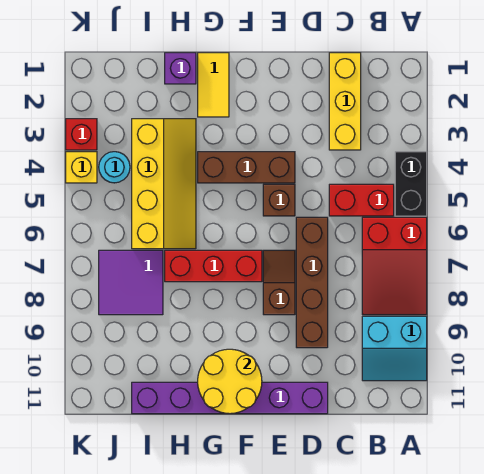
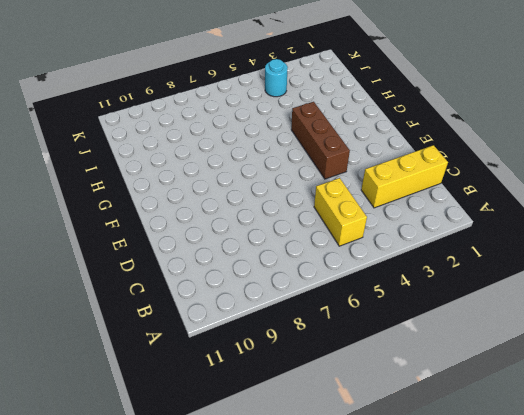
yellow 1x2 brick [314,178,367,246] -> red 1x2 brick [329,184,394,216]
none -> black 1x2 brick [395,152,427,216]
none -> red 2x3 slope [362,217,427,315]
none -> cyan 2x2 slope [362,316,427,381]

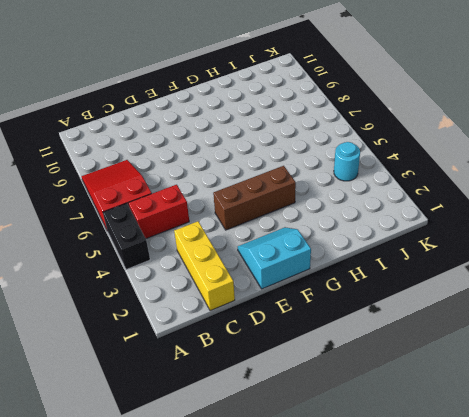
cyan 2x2 slope [238,227,311,289] -> cyan 2x2 slope moved to [362,316,427,381]
none -> brown 1x4 brick [296,217,328,348]
none -> purple 1x6 brick [132,382,328,414]
none -> brown 1x1 brick [263,184,295,216]

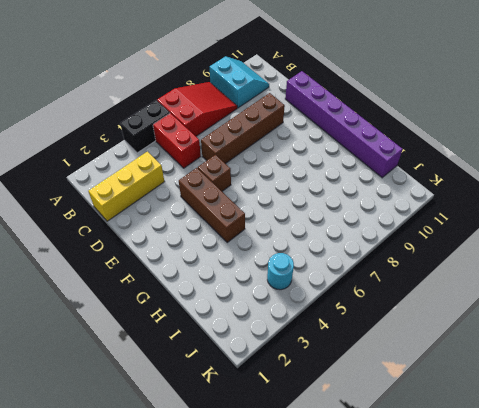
none -> brown 1x2 slope [263,250,295,315]
none -> red 1x3 brick [165,250,262,282]
none -> yellow 1x2 tile [198,53,229,117]

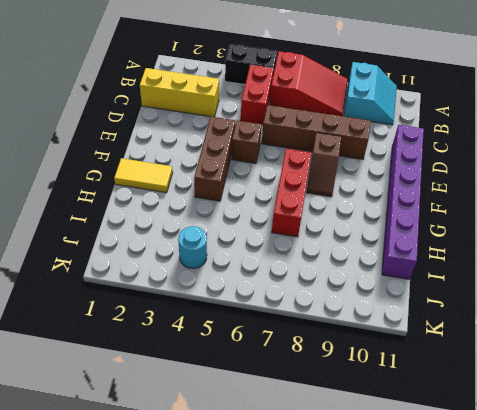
brown 1x2 slope [307,132,341,197] -> brown 1x2 slope turned to [263,250,295,315]
none -> purple 1x1 brick [165,53,196,84]
none -> yellow 2x4 slope [132,119,196,249]
none -> purple 2x2 tile [99,250,163,315]

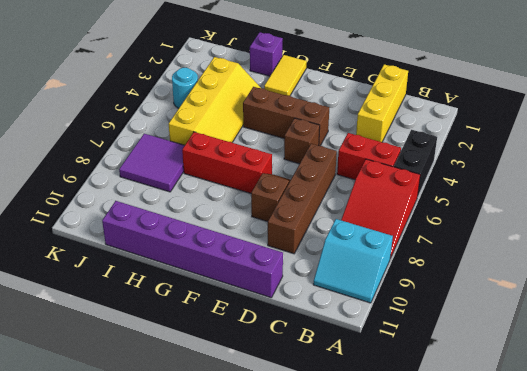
none -> red 1x1 brick [66,119,97,150]
none -> yellow 1x1 brick [66,152,97,183]
none -> yellow 2x2 round brick [198,349,262,414]

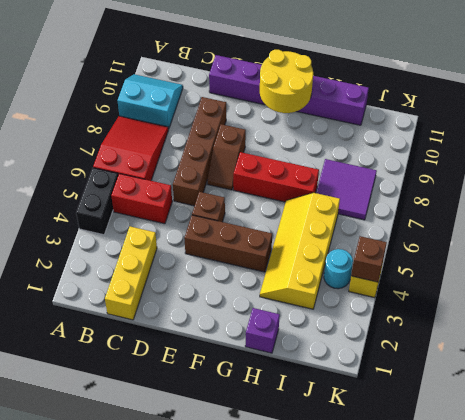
brown 1x1 brick [351,236,387,282] -> none
none -> yellow 1x2 tile [198,53,229,117]
none -> red 1x1 brick [66,119,97,150]

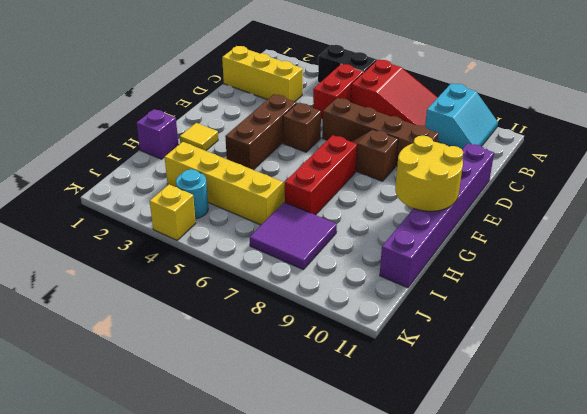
yellow 1x1 tile [180,123,218,151] -> yellow 1x2 tile [198,53,229,117]
none -> red 1x1 brick [66,119,97,150]

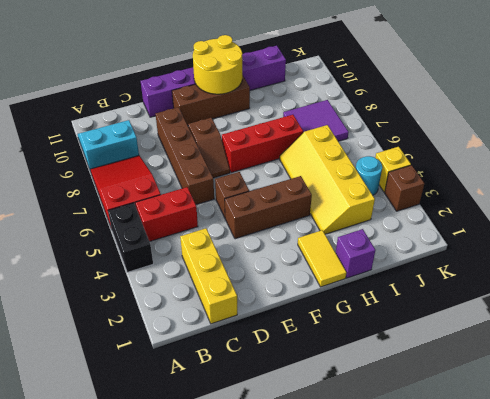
brown 1x3 brick [172,75,250,125] -> none
brown 1x1 brick [385,165,424,211] -> red 1x1 brick [66,119,97,150]

